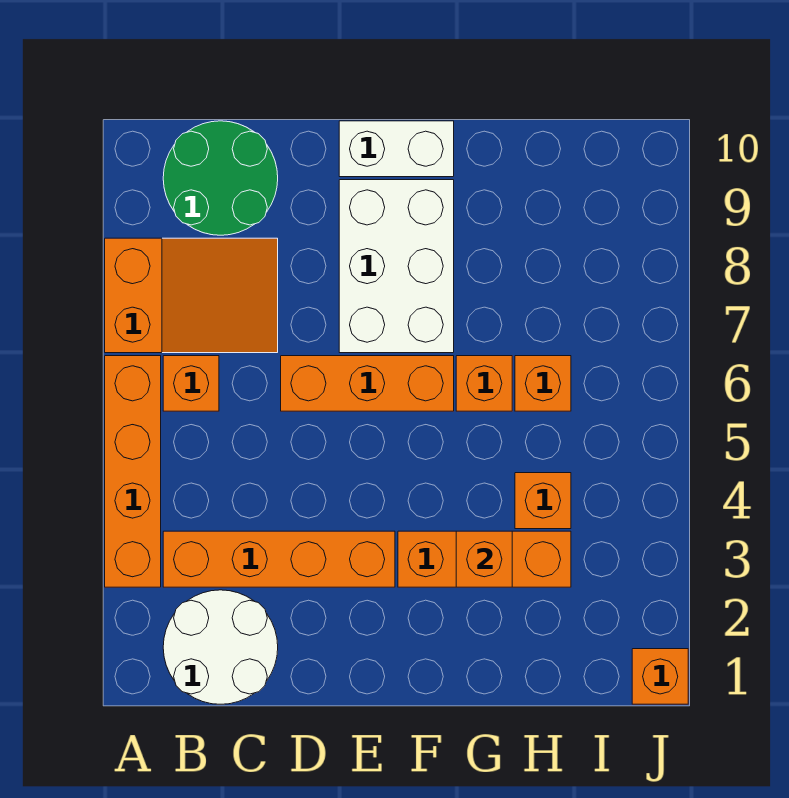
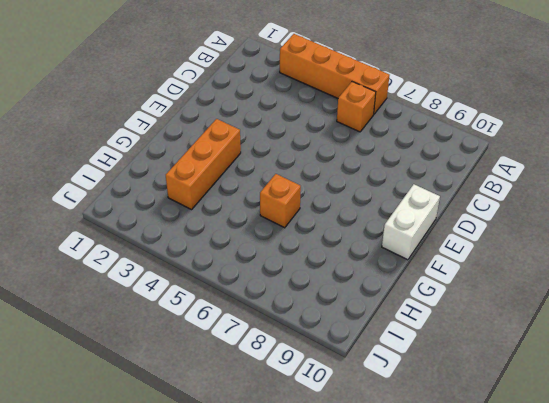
none -> orange 2x3 slope [105,238,278,353]
none -> white 2x2 round brick [163,590,278,704]
none -> orange 1x4 brick [163,531,395,587]

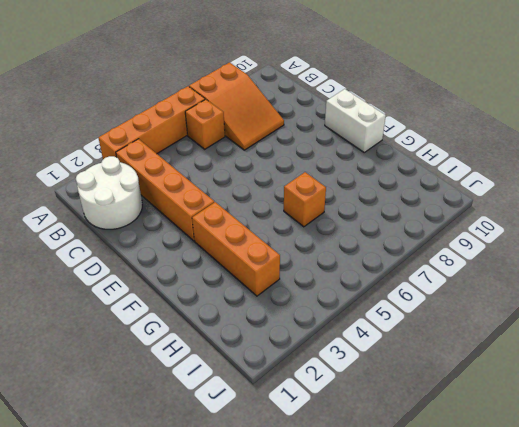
none -> green 2x2 round brick [163,121,278,235]
none -> orange 1x3 brick [281,356,454,411]
none -> white 2x3 brick [339,180,454,353]

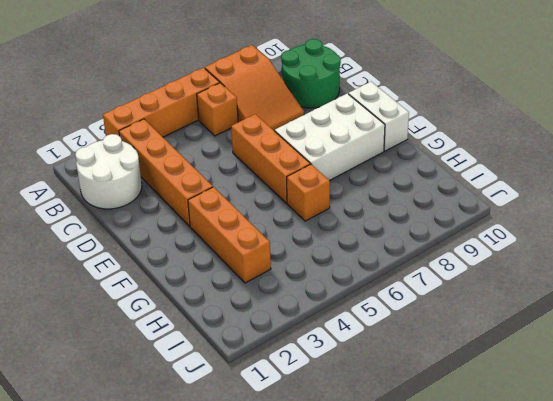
none -> orange 1x1 brick [515,473,571,529]
none -> orange 1x1 brick [515,356,571,411]
none -> orange 1x1 brick [632,649,688,704]

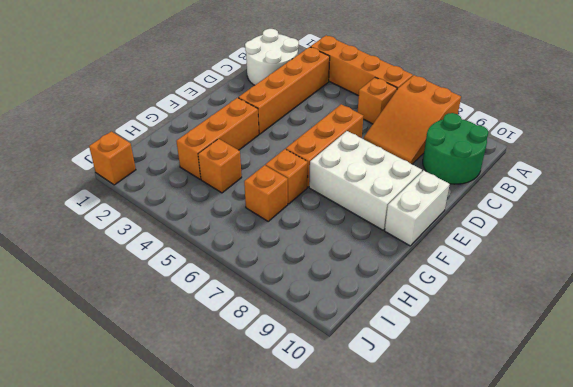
none -> orange 1x1 brick [456,531,512,587]

